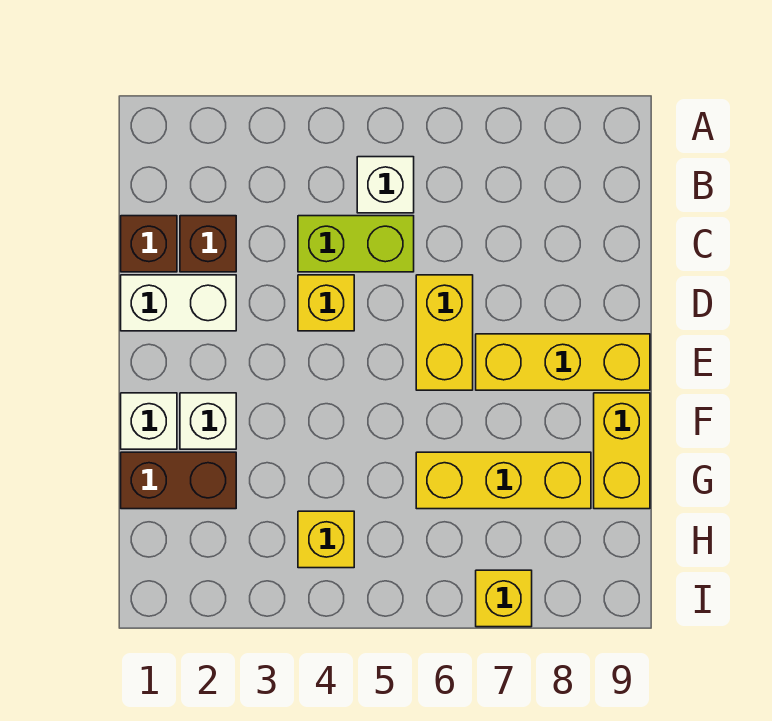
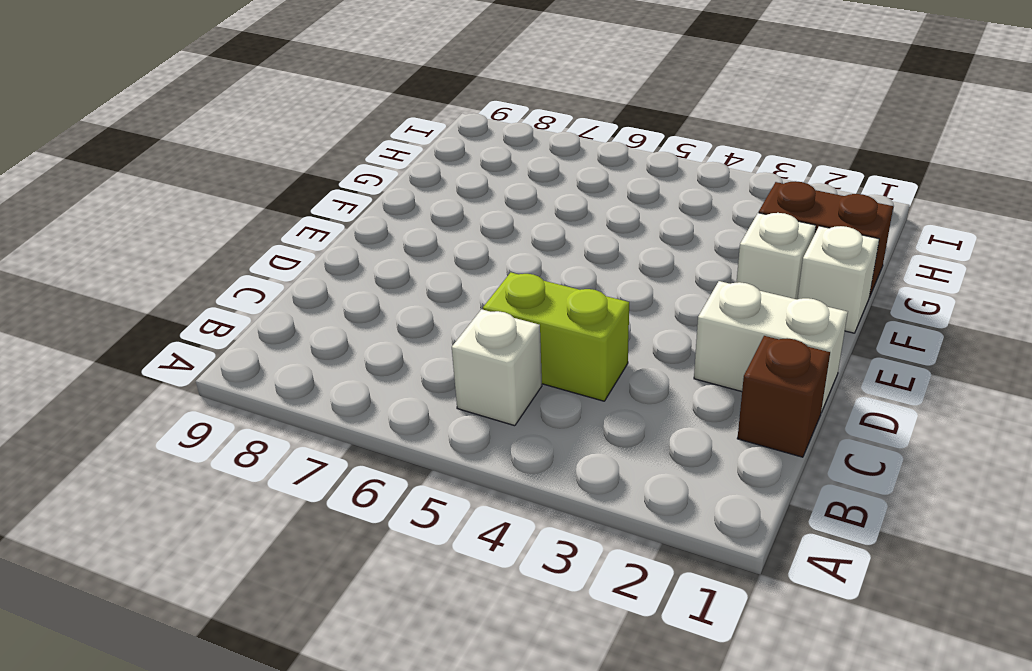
none -> brown 1x1 brick [180,216,236,272]
none -> yellow 1x1 brick [298,275,354,331]
none -> yellow 1x2 brick [416,275,473,390]

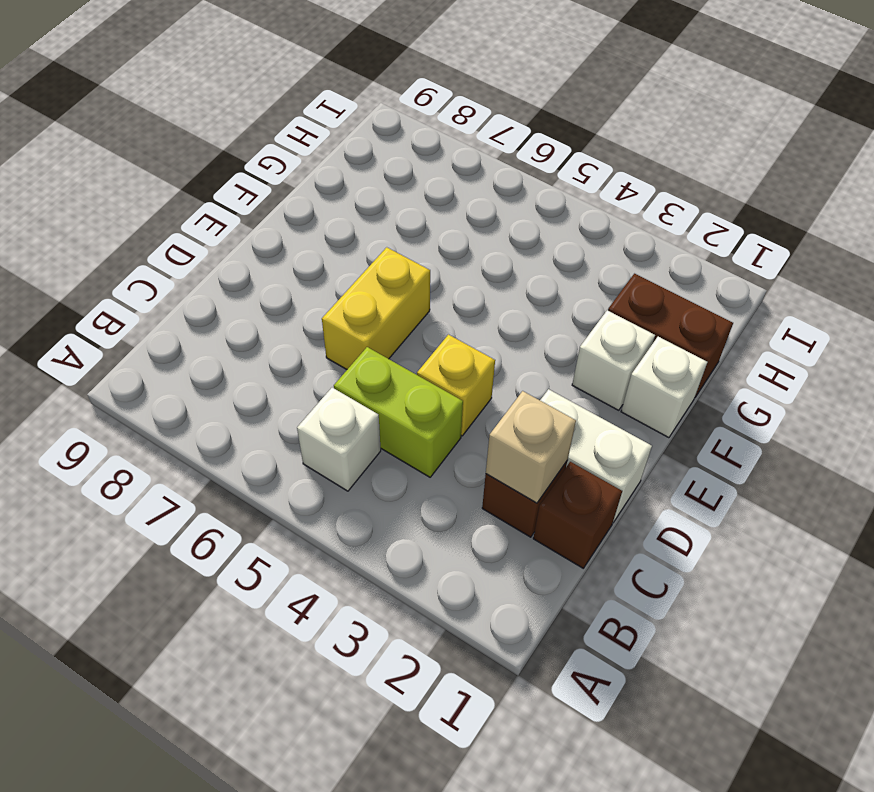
tan 1x1 brick [486,391,576,503] -> none
none -> yellow 1x3 brick [476,334,650,390]
none -> yellow 1x2 brick [594,393,650,509]
none -> yellow 1x3 brick [416,452,591,509]

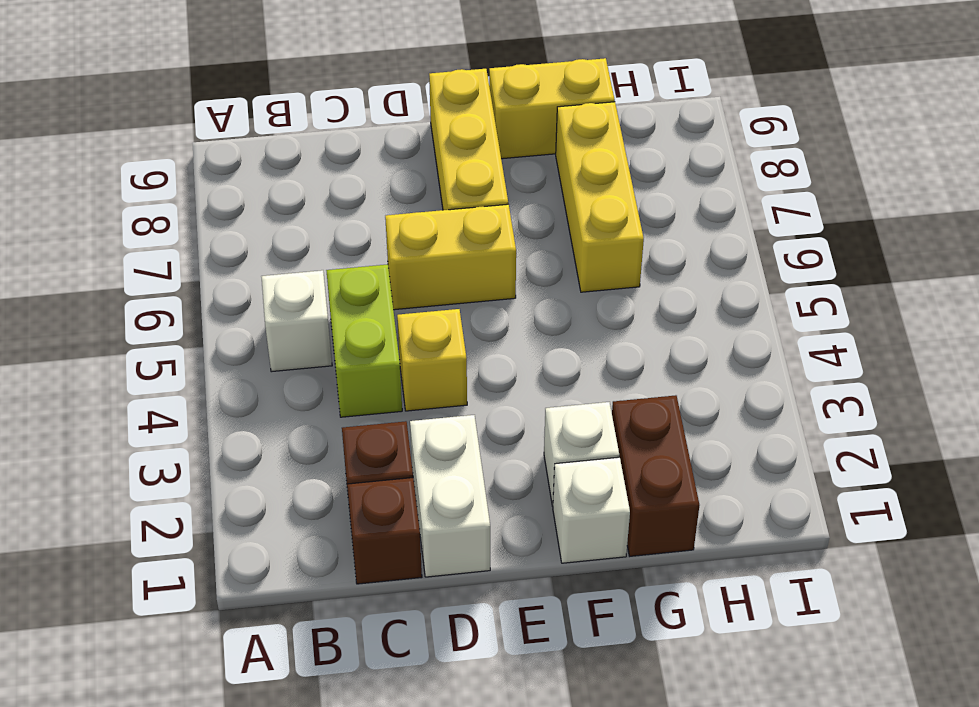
none -> yellow 1x1 brick [298,511,354,568]
none -> yellow 1x1 brick [476,570,532,627]

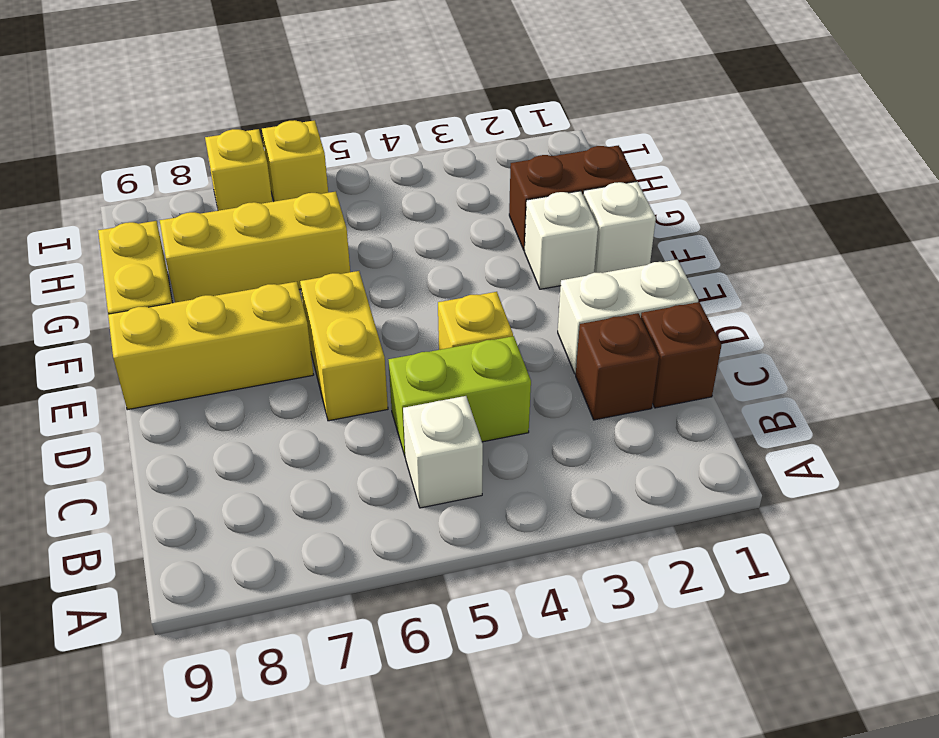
yellow 1x1 brick [262,120,328,201] -> yellow 1x1 brick moved to [298,511,354,568]

